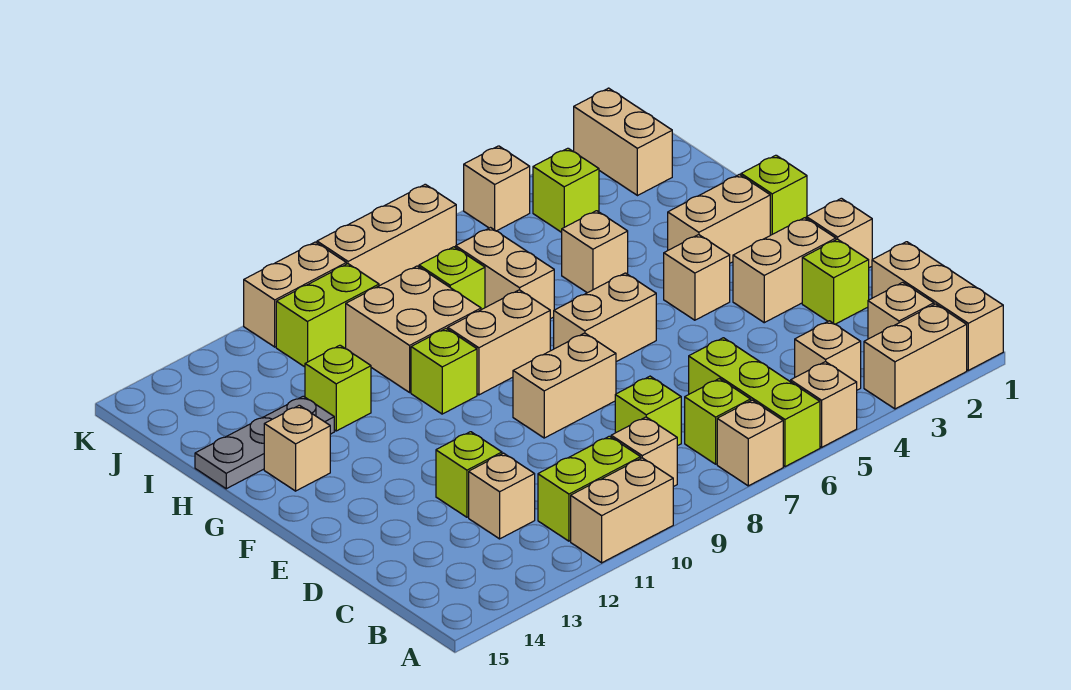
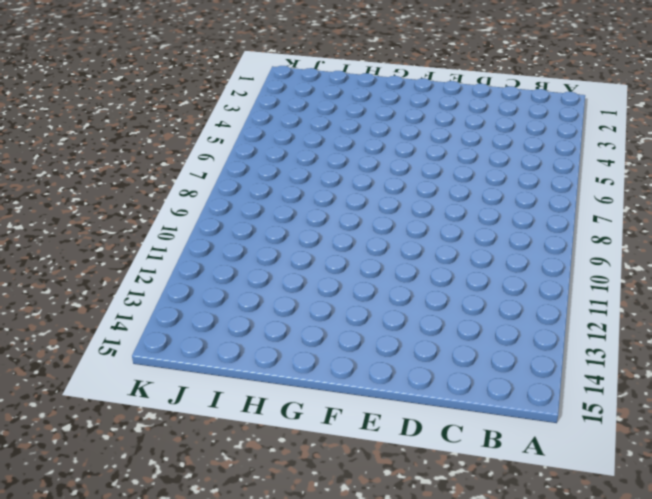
none -> tan 1x3 brick [872,242,1003,370]
none -> tan 1x2 brick [864,304,967,409]
none -> tan 1x1 brick [791,362,857,447]
none -> lime 1x3 brick [689,338,820,467]

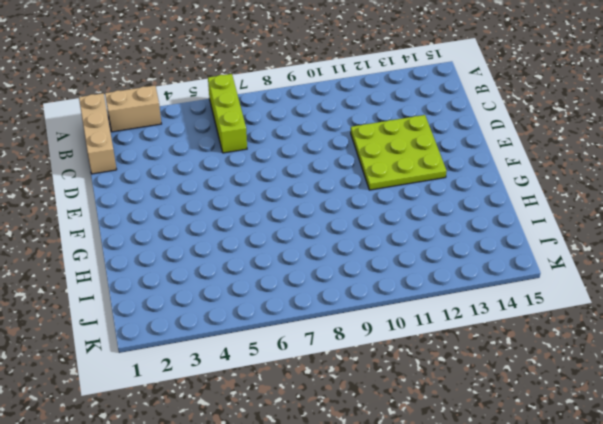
lime 3x3 plate [351,115,447,190] -> lime 1x1 brick [436,432,502,517]
none -> tan 1x1 brick [791,362,857,447]
none -> tan 1x1 brick [717,400,783,486]
none -> tan 1x2 brick [571,458,673,563]
none -> tan 1x1 brick [868,282,934,339]

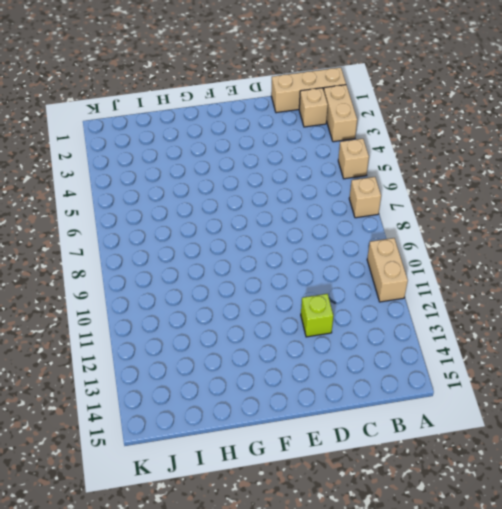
none -> lime 1x3 brick [689,338,820,467]
none -> tan 1x1 brick [795,321,861,390]
none -> lime 1x1 brick [685,379,751,464]
none -> tan 1x1 brick [611,417,677,487]

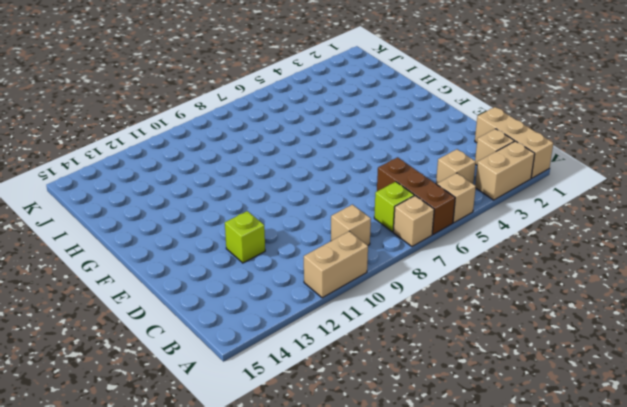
brown 1x3 brick [377,157,455,235] -> lime 1x3 brick [689,338,820,467]
none -> lime 1x2 brick [538,436,641,541]
none -> lime 1x1 brick [615,376,681,446]
none -> tan 1x1 brick [469,453,535,539]
none -> lime 1x1 brick [802,239,869,324]

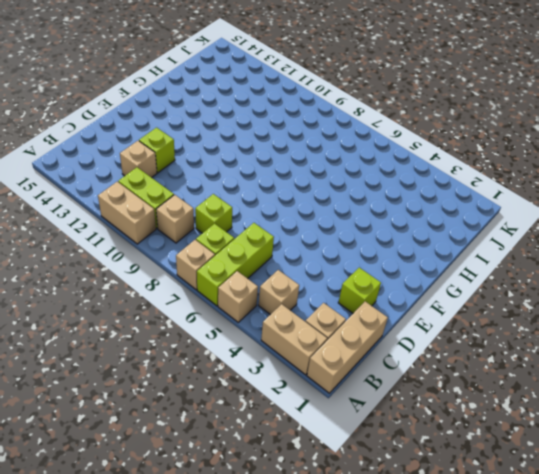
none -> tan 1x1 brick [806,198,872,268]
none -> tan 1x2 brick [733,218,836,323]
none -> tan 1x2 brick [513,333,616,438]
none -> tan 1x1 brick [664,235,730,320]

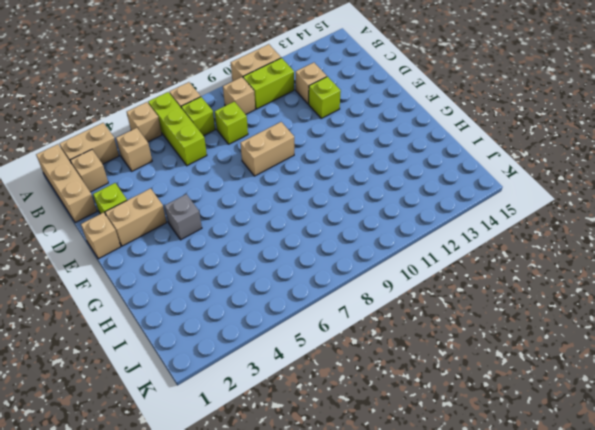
grey 1x1 brick [164,194,202,240] -> tan 1x1 brick [664,235,730,320]
none -> tan 1x2 brick [554,273,656,362]
none -> lime 1x1 brick [741,155,807,235]
none -> tan 1x2 brick [668,174,770,263]
none -> tan 1x2 brick [448,290,550,395]

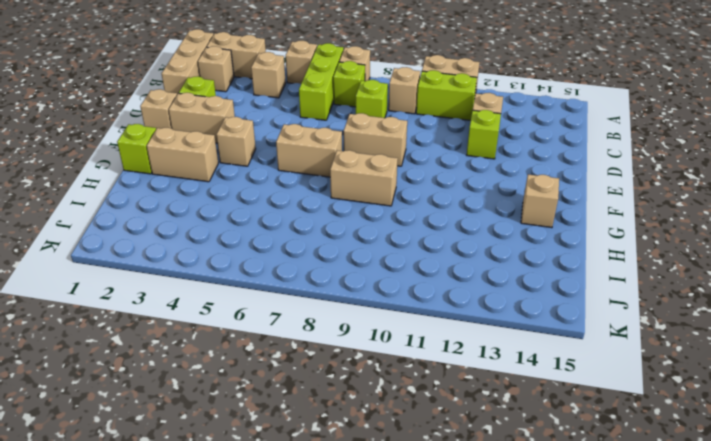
none -> lime 1x1 brick [411,329,477,414]
none -> tan 1x1 brick [562,211,628,293]
none -> tan 1x2 brick [456,228,554,319]
none -> tan 2x2 brick [346,266,481,392]

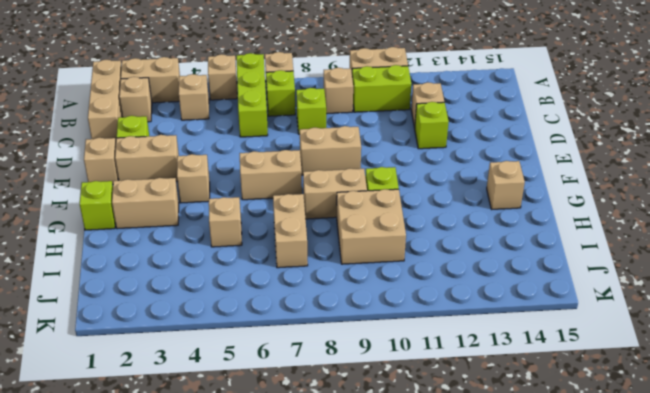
none -> lime 1x1 brick [305,345,371,431]
none -> grey 1x3 plate [195,396,334,489]
none -> lime 1x1 brick [419,247,485,310]
none -> tan 1x2 brick [574,88,672,196]

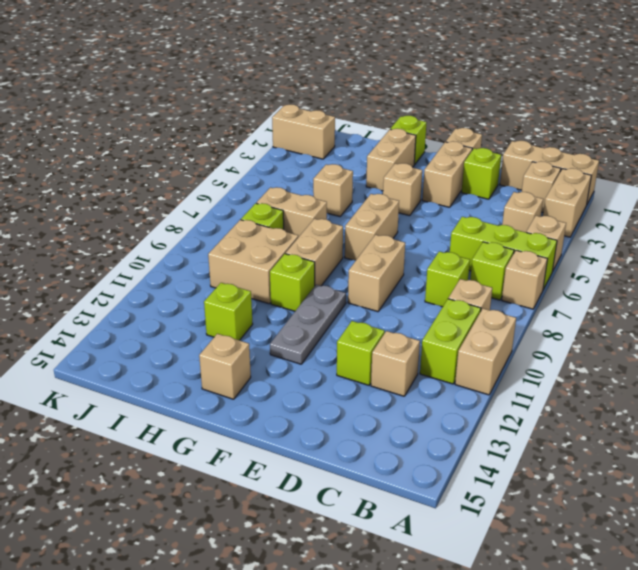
grey 1x3 plate [270,285,346,364] -> grey 1x3 plate moved to [195,396,334,489]
none -> lime 1x1 brick [533,148,599,232]
none -> lime 1x2 brick [276,264,379,367]
none -> tan 1x1 brick [464,146,530,231]
none -> tan 1x3 brick [317,184,456,286]

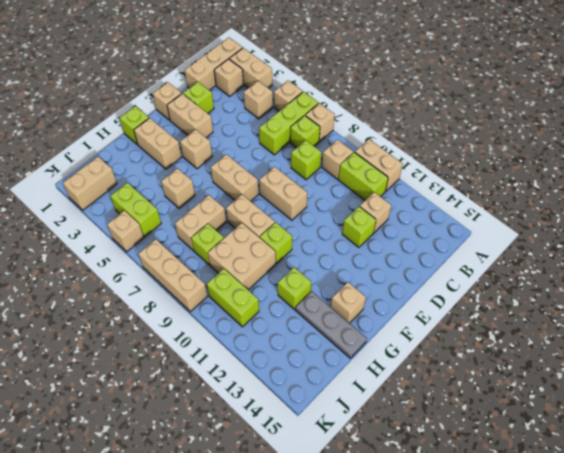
lime 1x2 brick [111,183,161,237] -> lime 1x1 brick [533,148,599,232]
none -> tan 1x2 brick [244,242,346,347]

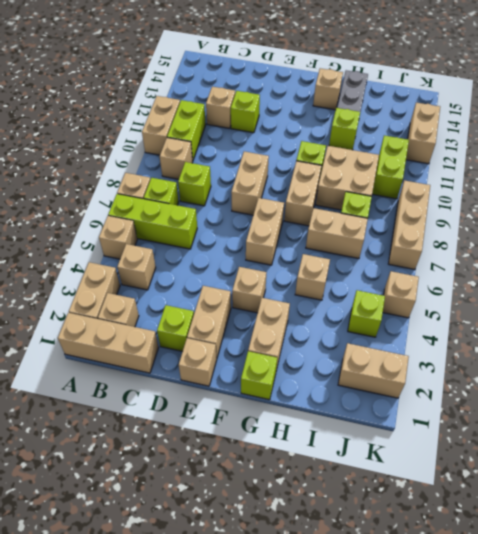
tan 1x2 brick [406,103,440,164] -> tan 1x2 brick moved to [244,242,346,347]

